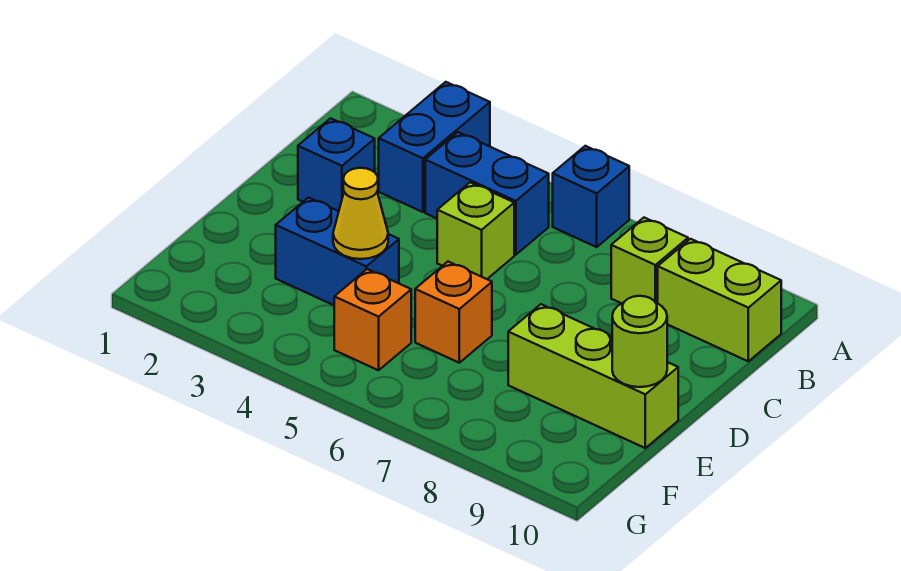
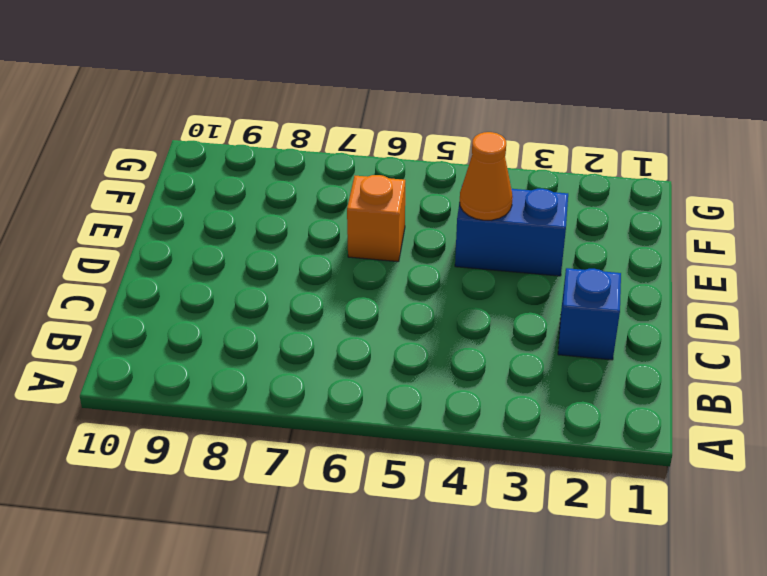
orange 1x1 cone [460,132,513,220] -> yellow 1x1 cone [333,168,388,259]
none -> blue 1x2 brick [379,82,490,212]
none -> blue 1x1 brick [552,146,629,247]
none -> blue 1x2 brick [425,132,549,255]

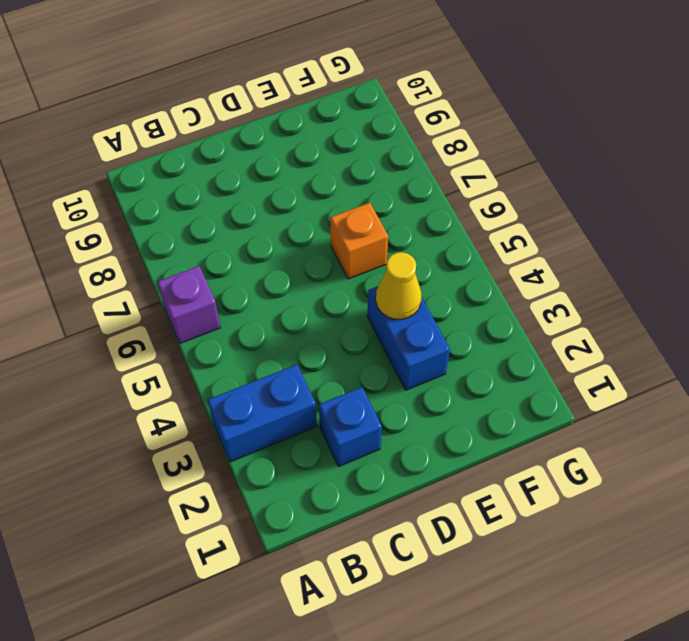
purple 1x1 brick [158,266,221,343] -> blue 1x1 brick [552,146,629,247]
none -> blue 1x2 brick [425,132,549,255]
none -> lime 1x1 brick [611,218,688,303]
none -> lime 1x2 brick [658,239,781,361]

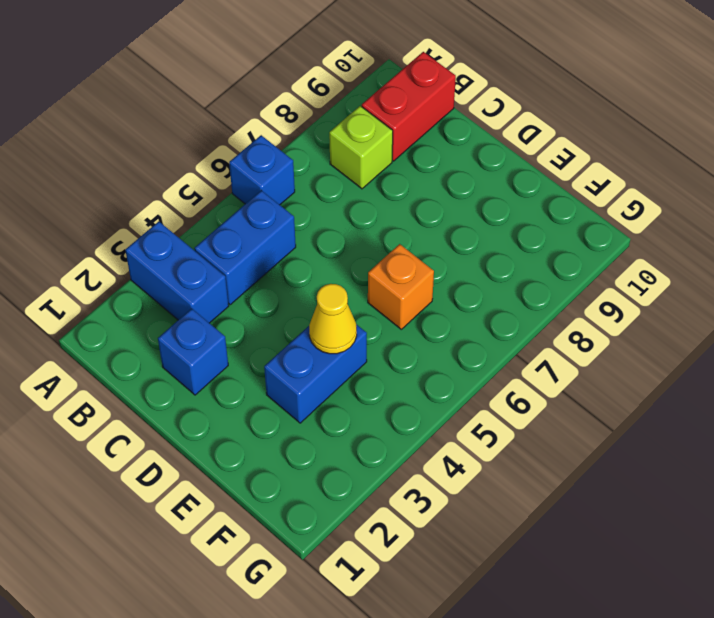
red 1x2 brick [362,52,456,161] -> lime 1x2 brick [658,239,781,361]
none -> lime 1x1 brick [437,182,514,279]
none -> lime 1x3 brick [508,304,678,448]
none -> orange 1x1 brick [334,269,411,370]

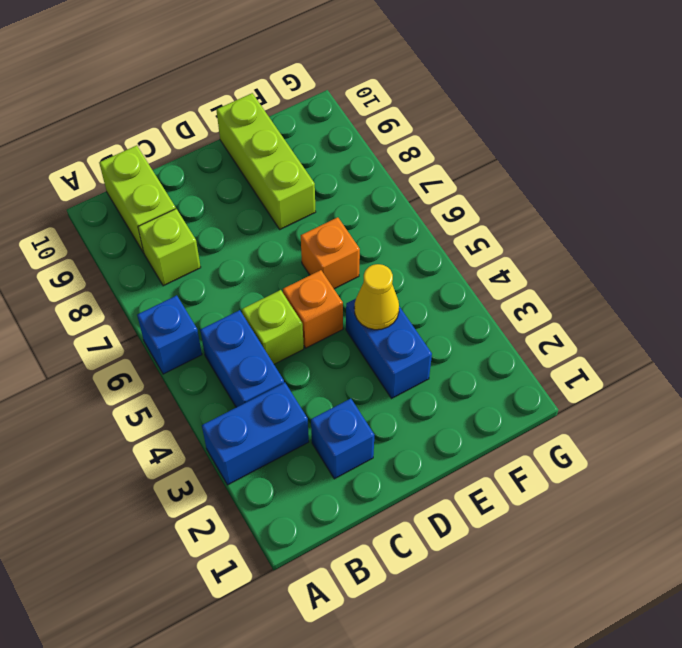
orange 1x1 brick [283,270,343,348] -> orange 1x1 brick moved to [334,269,411,370]
none -> lime 1x1 round brick [612,296,667,387]

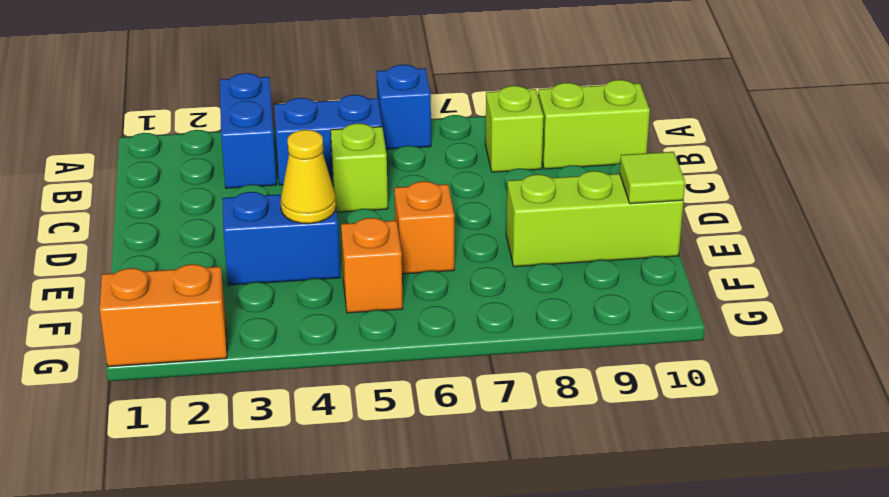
lime 1x1 tile [620,152,685,204] -> lime 1x1 round brick [612,296,667,387]
orange 1x2 brick [100,264,227,367] -> none
none -> blue 1x1 brick [298,118,375,211]

